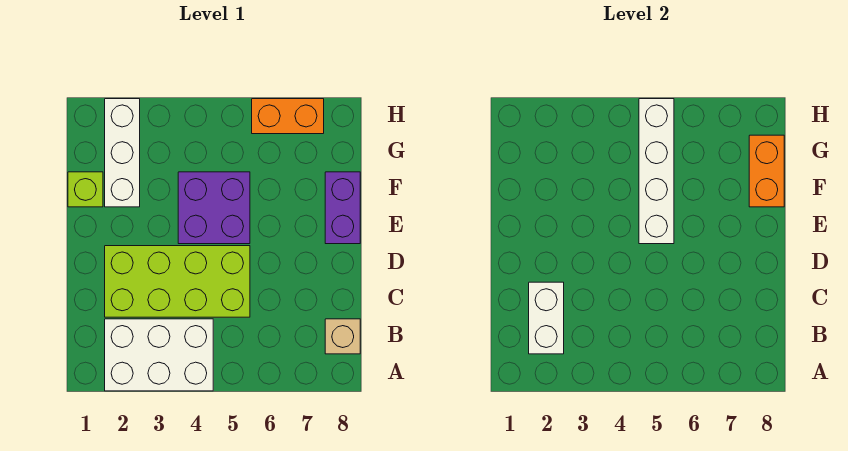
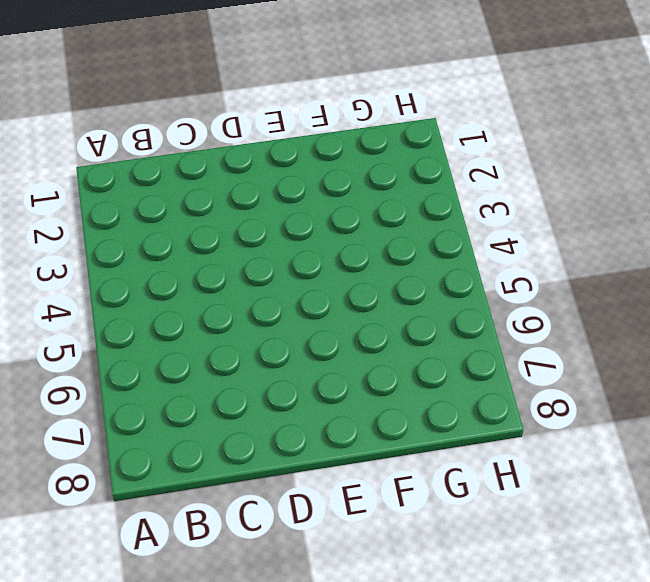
none -> white 2x3 brick [105,319,213,391]
none -> tan 1x1 brick [325,319,360,354]

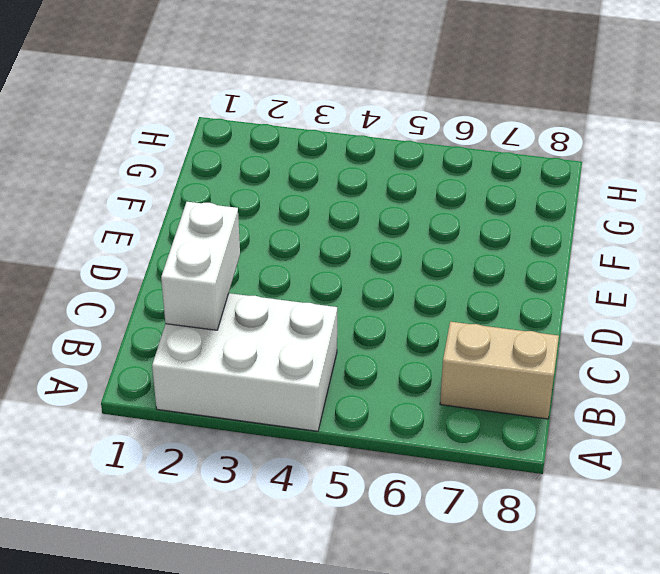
tan 1x2 brick [440,322,559,419] -> tan 1x1 brick [325,319,360,354]
none -> lime 2x4 brick [105,246,250,317]
none -> purple 2x2 brick [178,172,250,244]

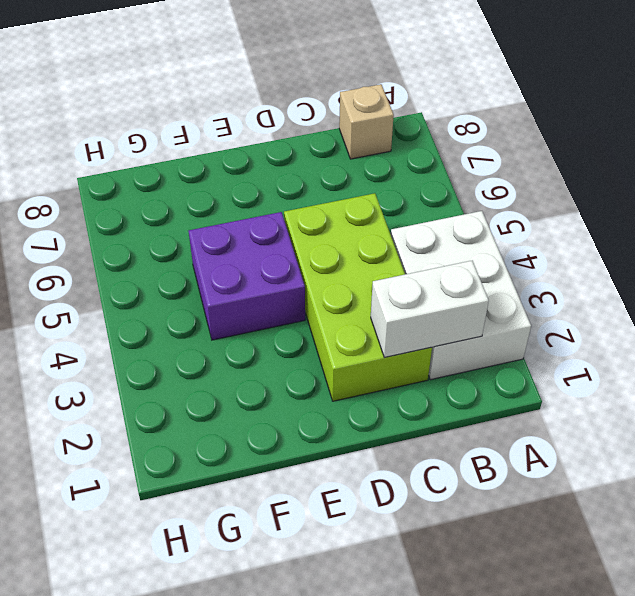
none -> purple 1x2 brick [325,172,360,244]
none -> lime 1x1 brick [68,172,103,207]

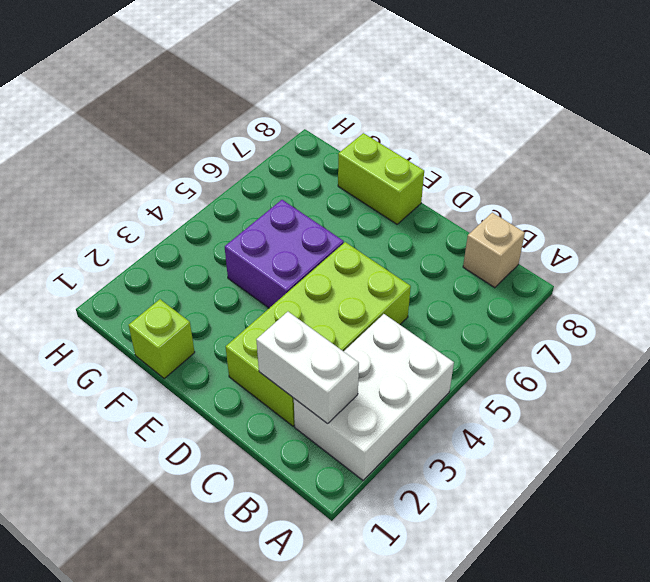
lime 1x2 brick [338,133,424,224] -> purple 1x2 brick [325,172,360,244]
none -> white 1x3 brick [105,99,140,207]
none -> orange 1x2 brick [252,99,324,134]

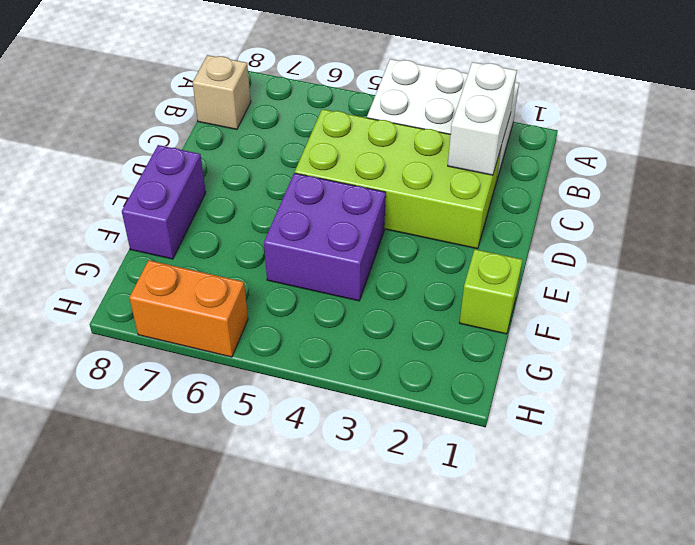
none -> white 1x3 brick [105,99,140,207]
none -> white 1x4 brick [639,99,674,244]

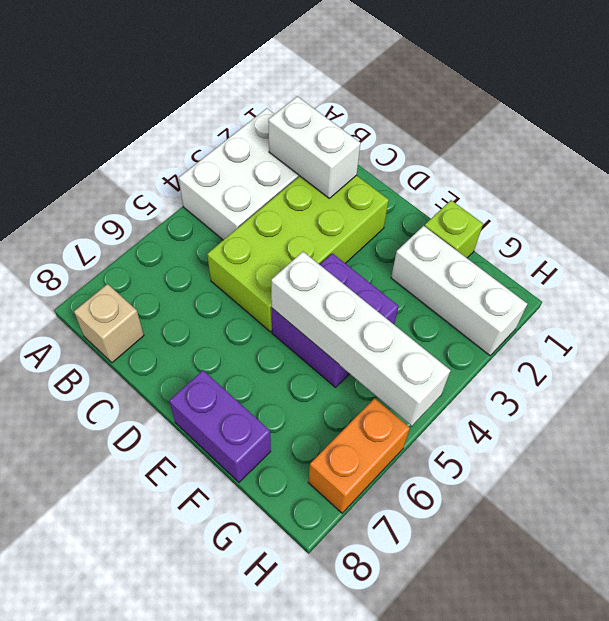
none -> orange 1x2 brick [749,135,784,207]

